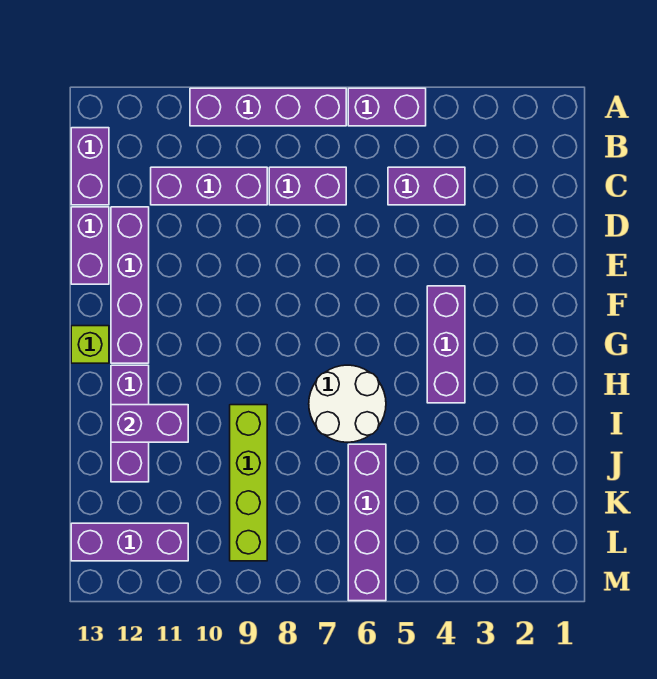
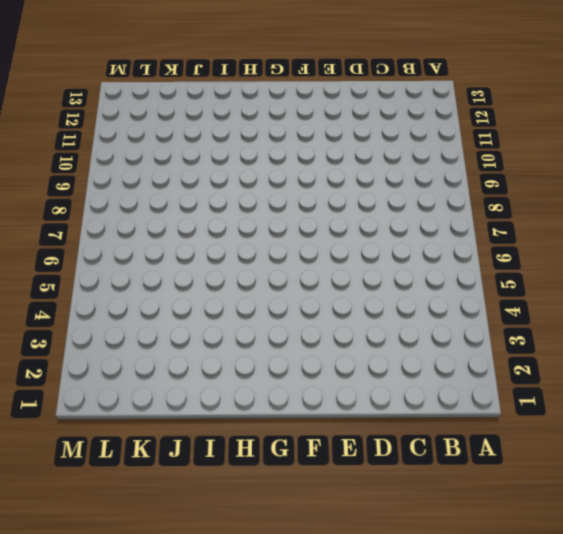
none -> purple 1x2 brick [348,88,426,126]
none -> purple 1x4 brick [190,88,346,126]
none -> purple 1x2 brick [71,128,109,205]

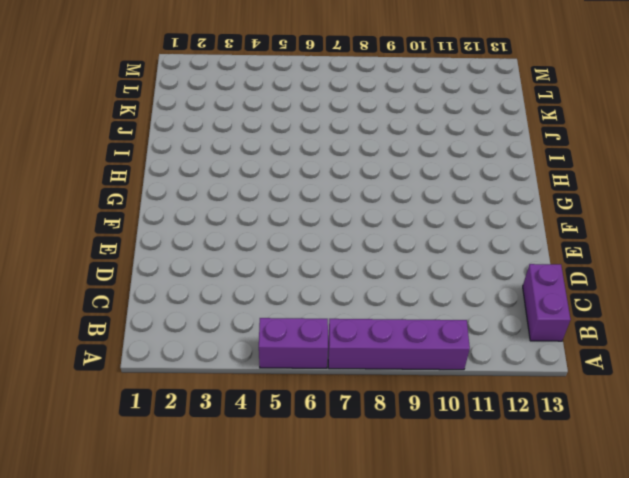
none -> purple 1x2 brick [388,167,465,205]
none -> purple 1x2 brick [269,167,346,205]
none -> purple 1x3 brick [151,167,267,205]

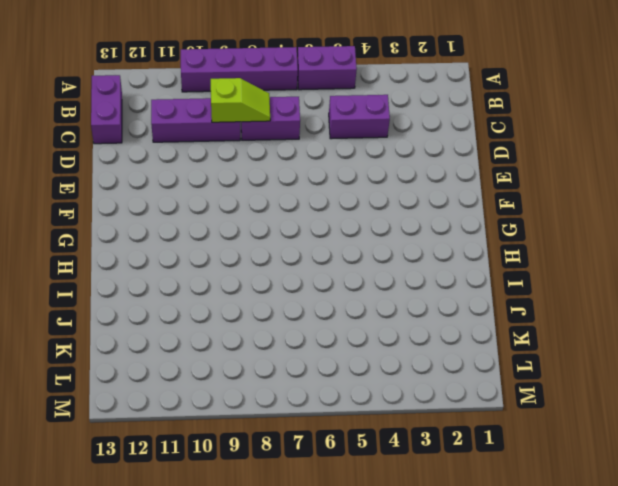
lime 1x2 slope [211,78,270,122] -> none
none -> purple 1x4 brick [111,207,149,363]
none -> purple 1x2 brick [71,207,109,284]
none -> purple 1x3 brick [427,286,465,403]

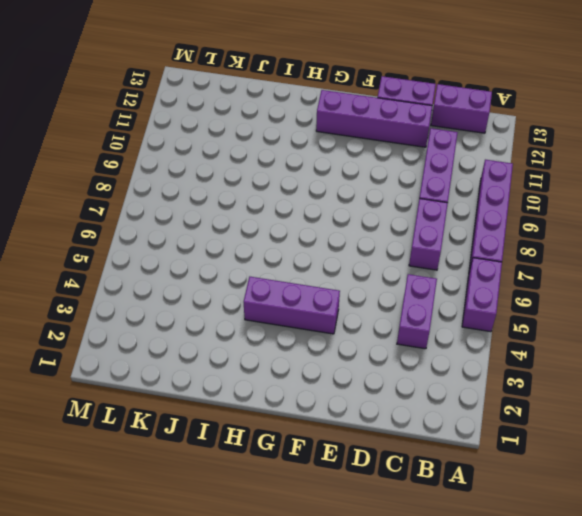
none -> lime 1x1 brick [71,326,109,363]
none -> white 2x2 round brick [309,365,386,442]
none -> purple 1x3 brick [111,365,149,482]

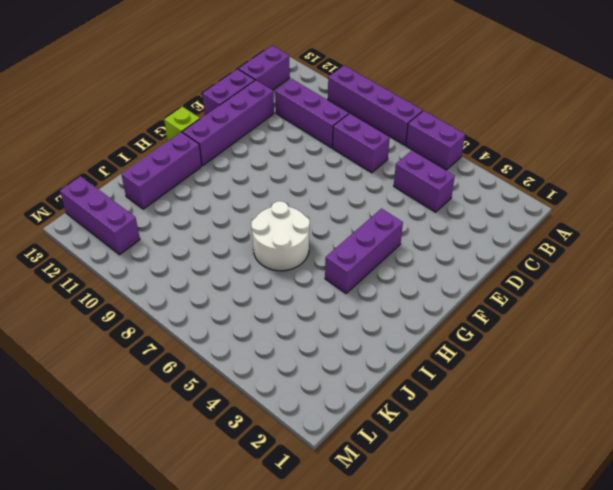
none -> lime 1x4 brick [230,405,267,561]
none -> purple 1x4 brick [348,444,386,601]
none -> purple 1x2 brick [111,405,188,442]

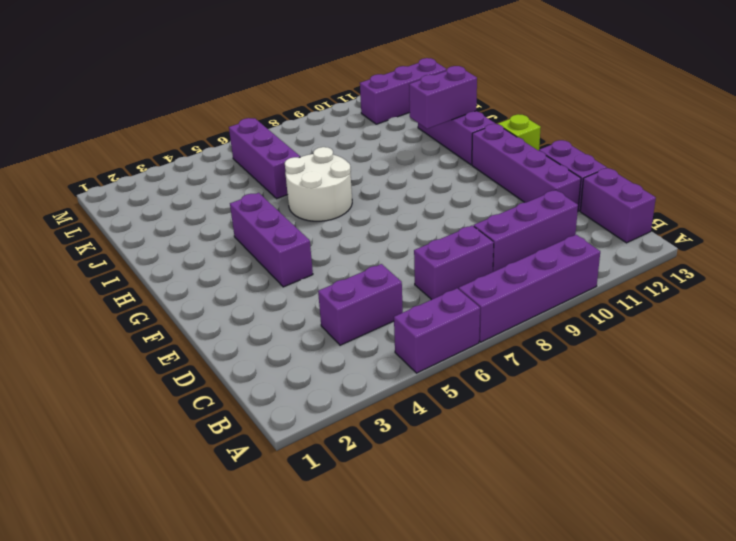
purple 1x3 brick [229,118,300,198] -> purple 1x4 brick [348,444,386,601]
none -> lime 1x4 brick [230,405,267,561]

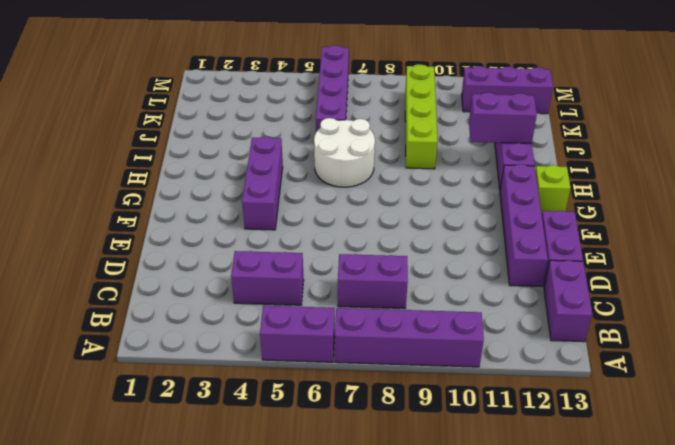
none -> purple 1x3 brick [151,167,267,205]

